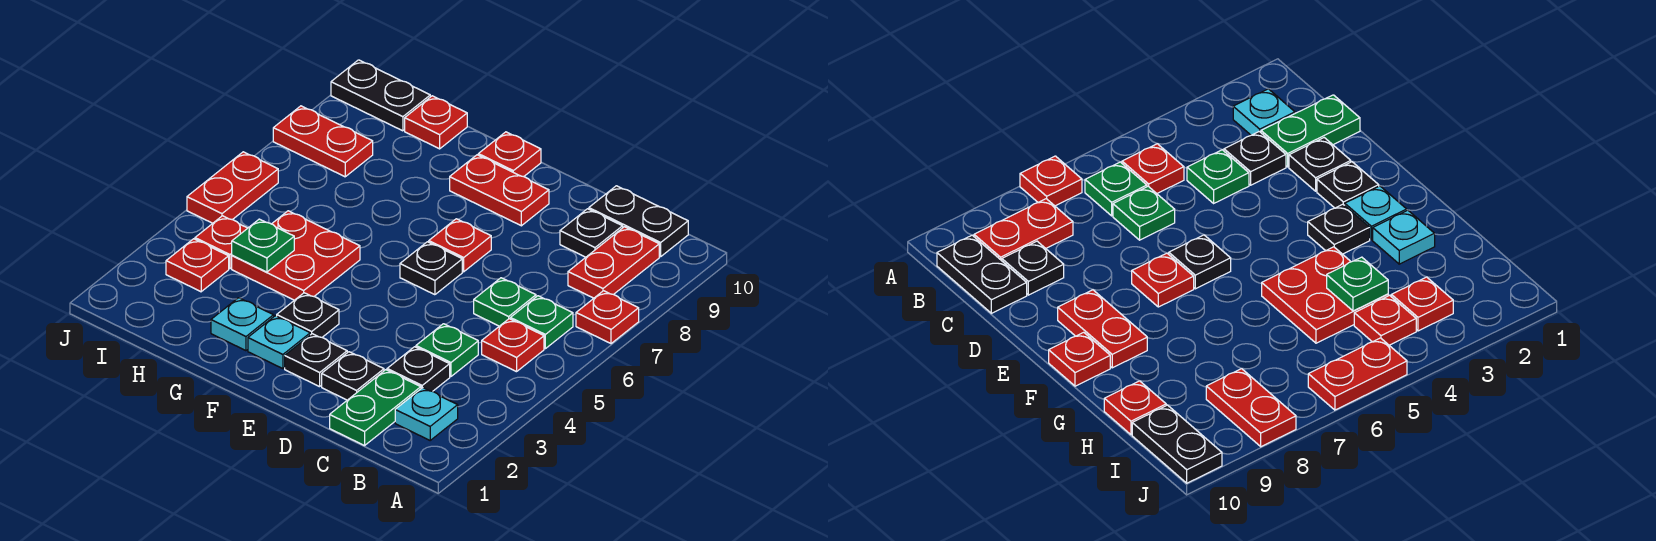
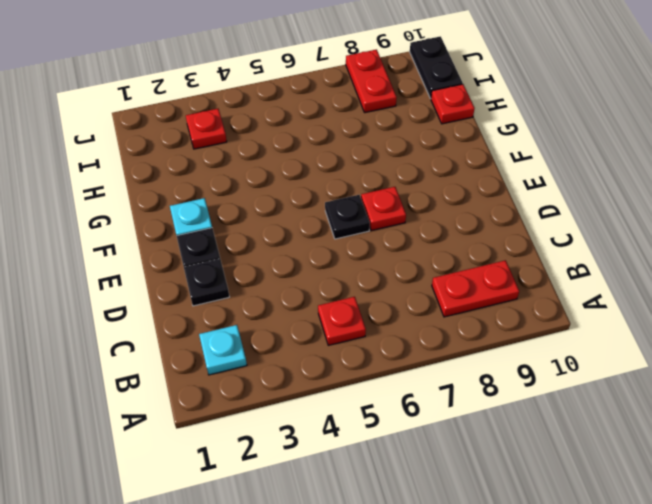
none -> red 1x1 plate [576,291,639,344]
none -> green 1x1 plate [510,296,573,349]
none -> black 1x2 plate [589,186,688,257]

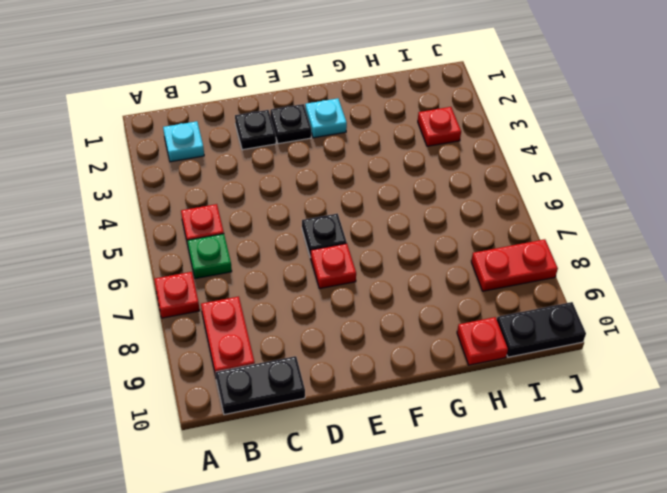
none -> green 1x2 plate [330,370,421,446]
none -> black 1x1 plate [387,347,450,391]
none -> green 1x1 plate [416,324,478,377]

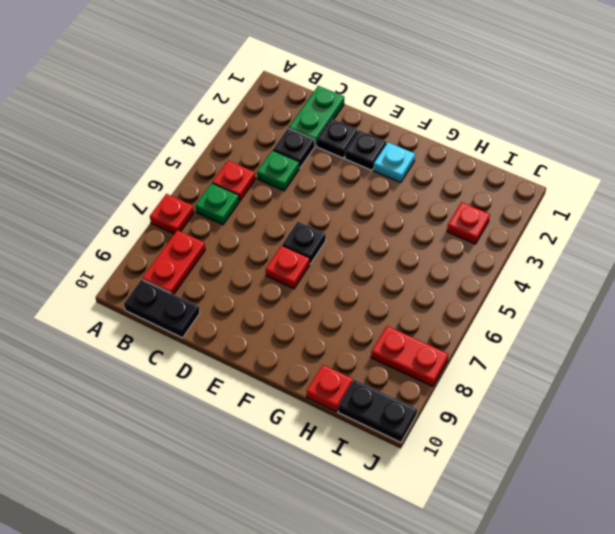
none -> cyan 1x1 plate [395,388,458,440]
none -> green 1x1 plate [474,278,536,326]
none -> black 1x1 plate [560,209,623,257]

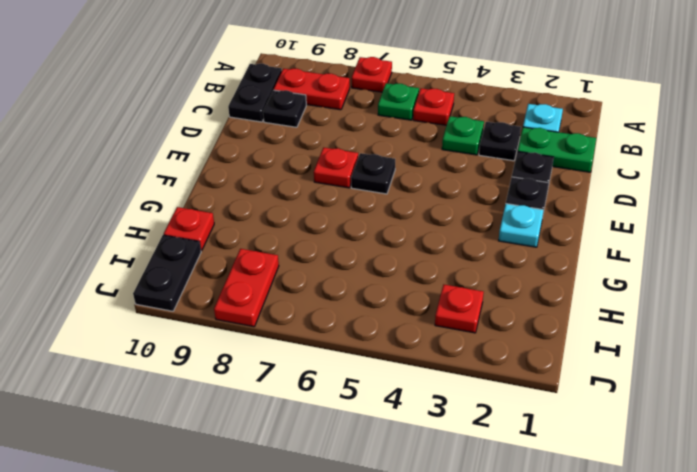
none -> green 1x1 plate [474,278,536,326]
none -> red 1x2 plate [450,155,549,226]
none -> black 1x1 plate [277,293,339,337]

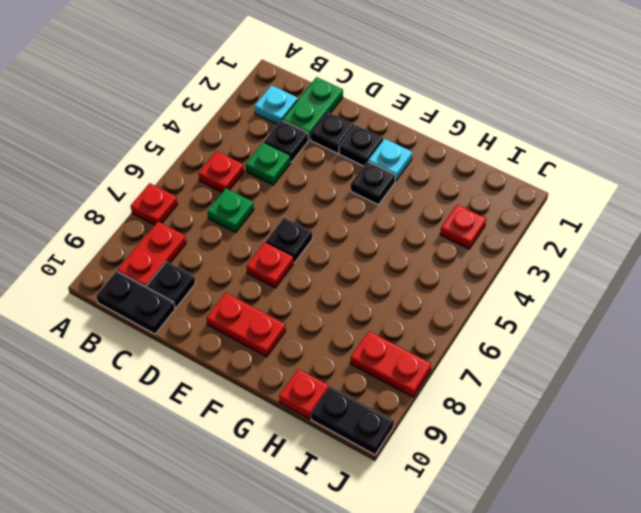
none -> green 1x1 plate [510,296,573,349]
none -> red 1x1 plate [478,132,541,177]
none -> cyan 1x1 plate [211,298,274,351]

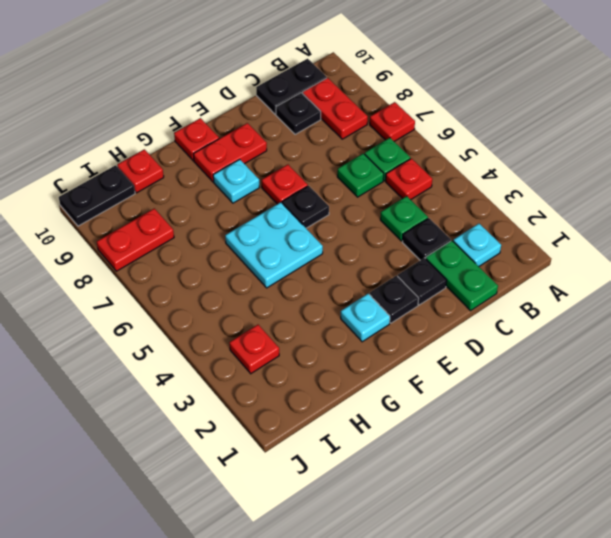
cyan 2x2 plate [225,202,323,288] -> red 2x2 plate [232,211,360,300]
cyan 1x1 plate [213,159,260,203] -> cyan 1x1 plate moved to [211,298,274,351]
none -> black 1x1 plate [277,293,339,337]
none -> red 1x1 plate [195,216,247,269]
none -> red 1x2 plate [187,152,278,223]

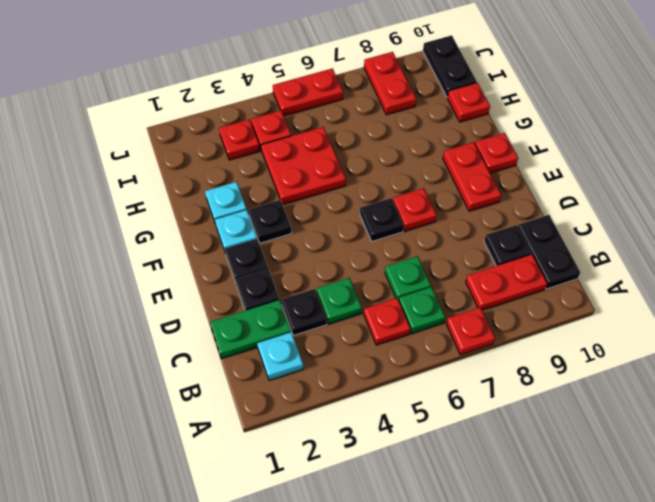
none -> green 1x1 plate [232,219,294,272]

